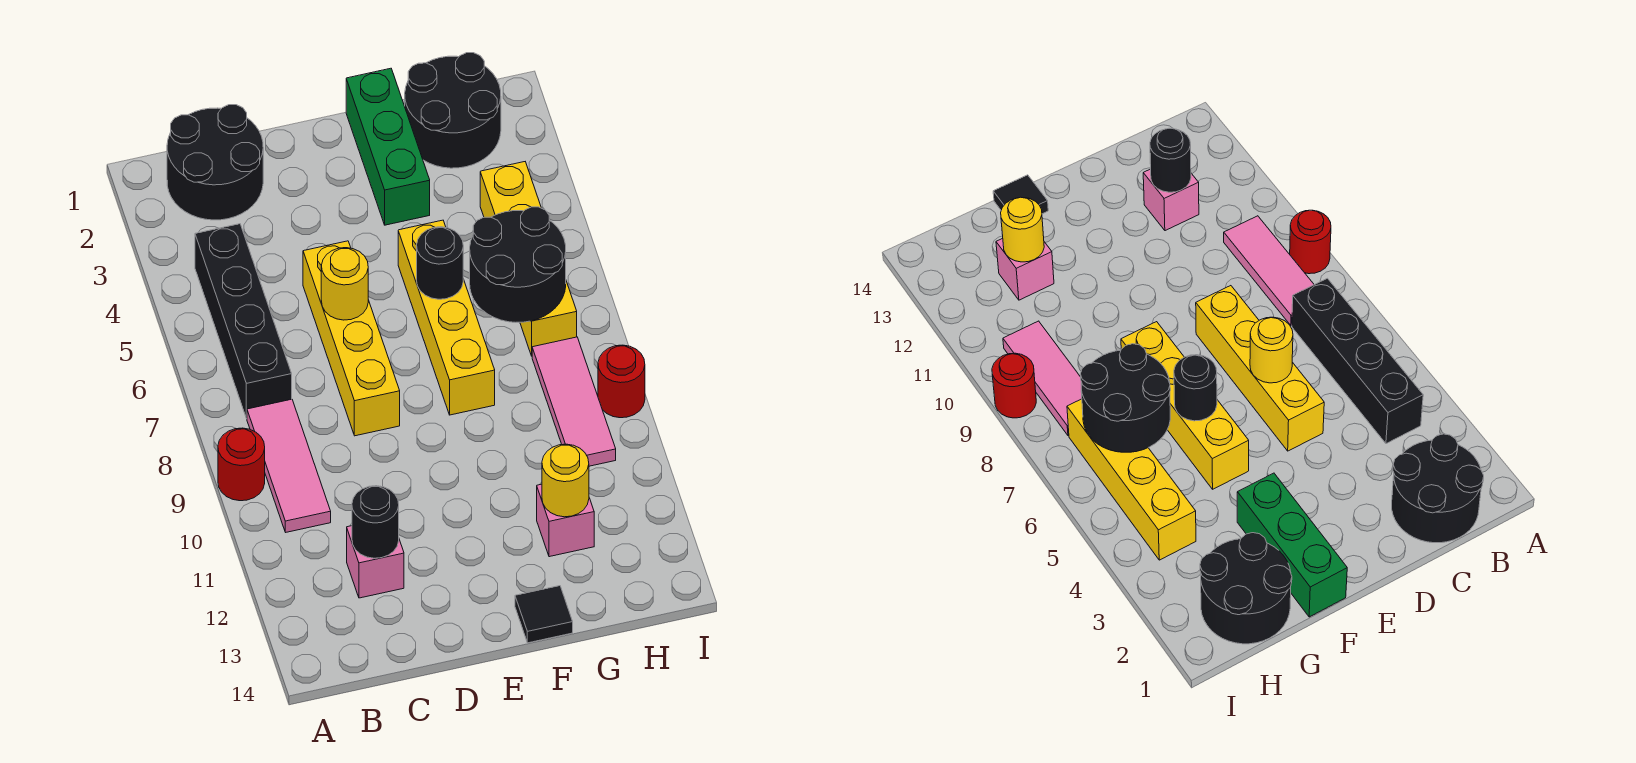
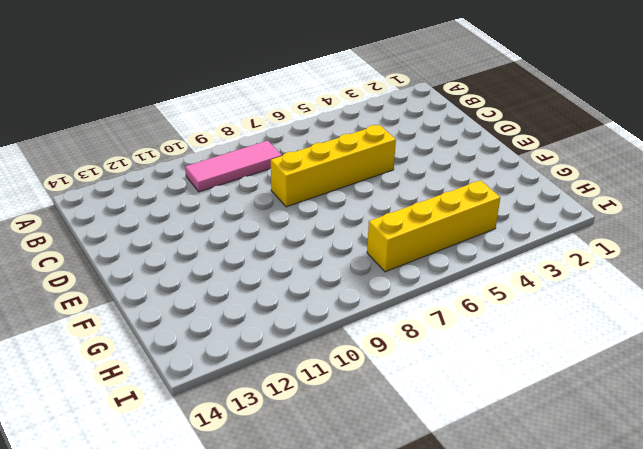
none -> red 1x1 round brick [218,428,265,501]
none -> black 2x2 round brick [167,105,263,220]
none -> black 1x4 brick [195,224,292,418]

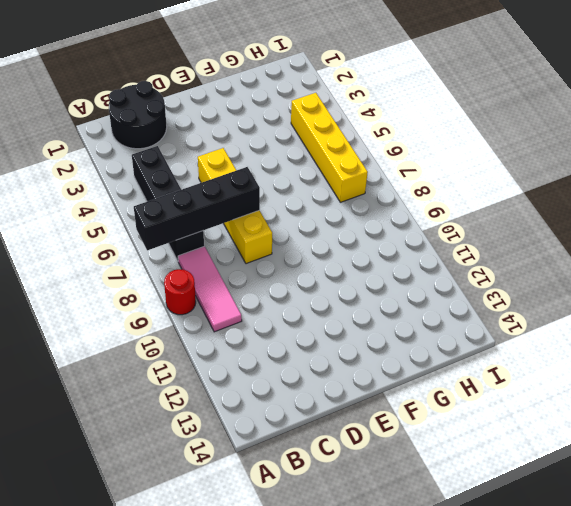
black 1x4 brick [134,167,260,250] -> none
none -> pink 1x1 brick [347,526,404,598]
none -> green 1x3 brick [346,68,430,225]
none -> yellow 1x4 brick [398,220,495,415]

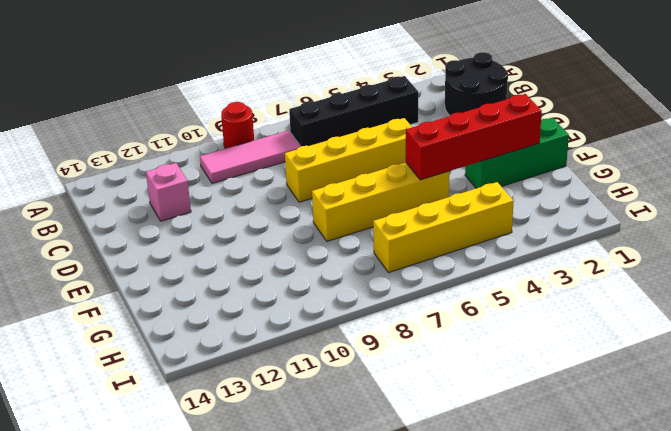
red 1x4 brick [406,94,542,180] -> none
none -> black 1x1 tile [515,586,573,643]
none -> black 2x2 round brick [405,53,501,168]
none -> pink 1x1 brick [537,484,594,557]

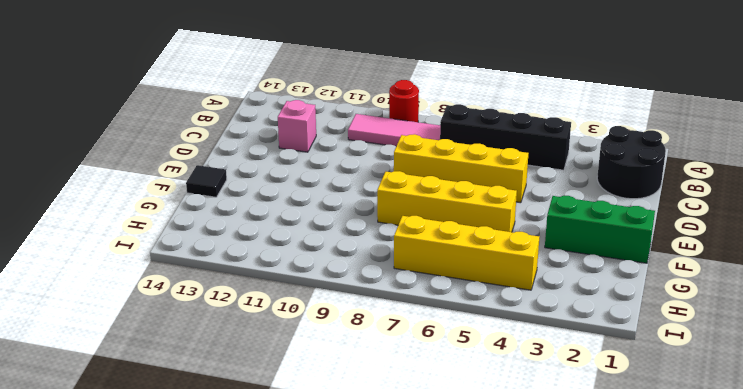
none -> black 2x2 round brick [405,53,501,168]
none -> pink 1x1 brick [537,484,594,557]
none -> pink 1x3 tile [532,337,616,466]

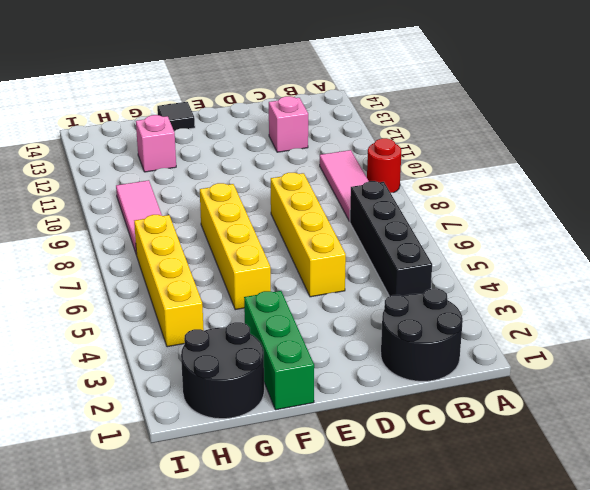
none -> red 1x1 round brick [598,345,645,418]
none -> black 1x1 round brick [352,486,399,558]
none -> yellow 1x1 round brick [321,248,368,320]

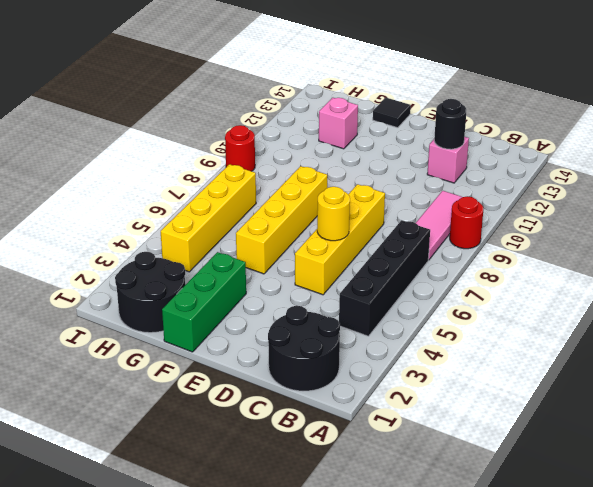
none -> pink 1x3 tile [532,337,616,466]
none -> black 1x1 round brick [417,227,463,299]
none -> black 2x2 round brick [470,207,566,322]

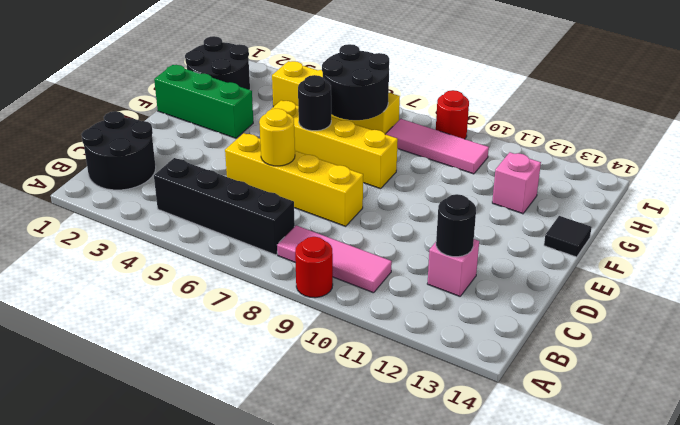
none -> yellow 1x1 round brick [542,444,589,517]

